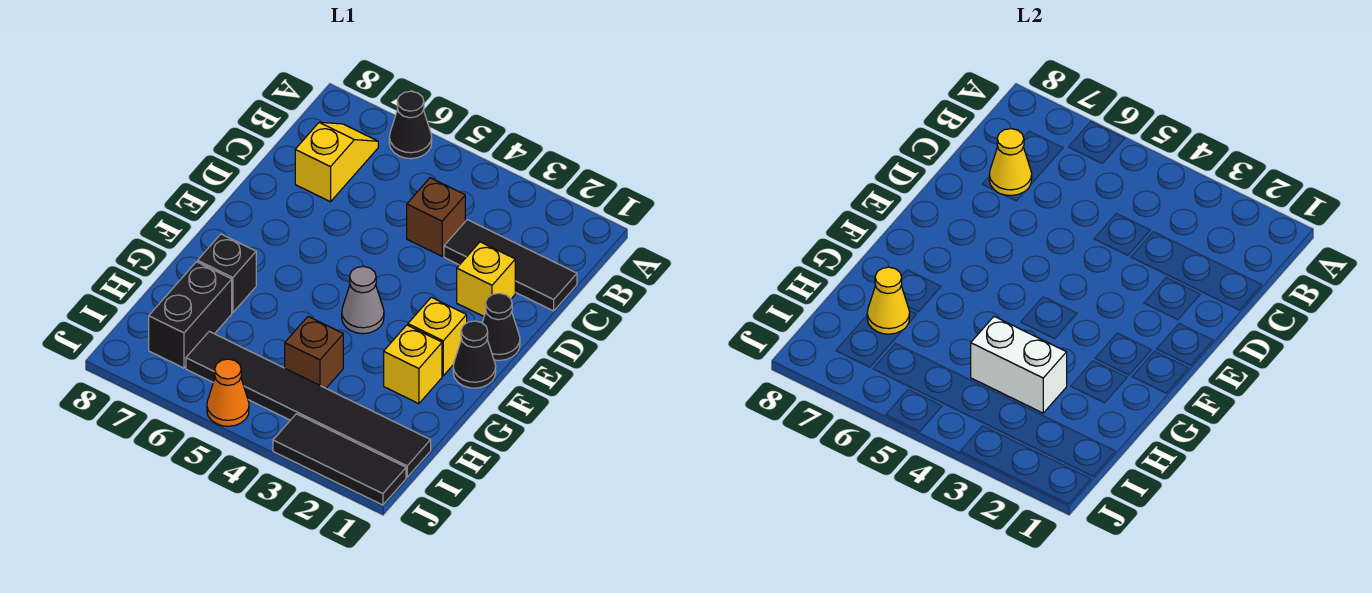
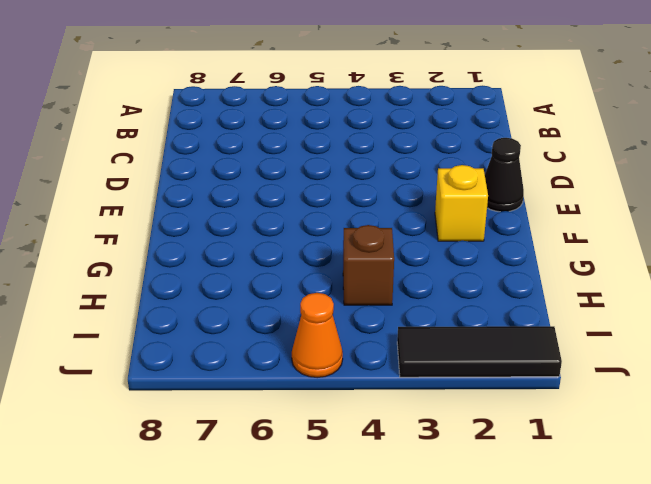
none -> black 1x1 cone [389,91,432,159]
none -> yellow 1x2 slope [295,122,378,202]
none -> black 1x3 tile [444,220,577,311]

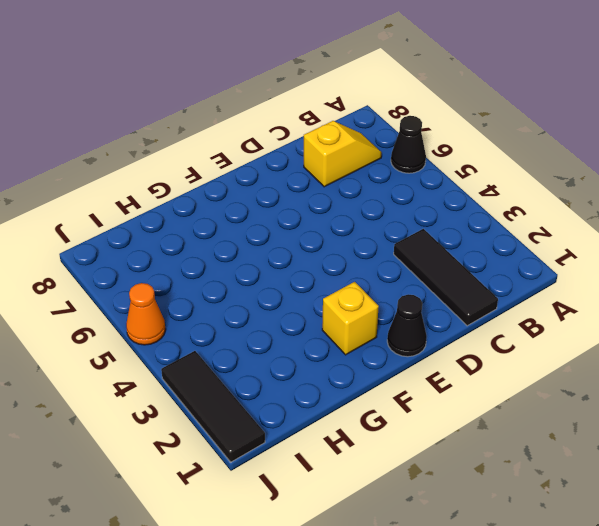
none -> brown 1x1 brick [407,178,465,256]
none -> yellow 1x1 brick [457,242,515,316]
none -> black 1x1 cone [453,321,496,388]

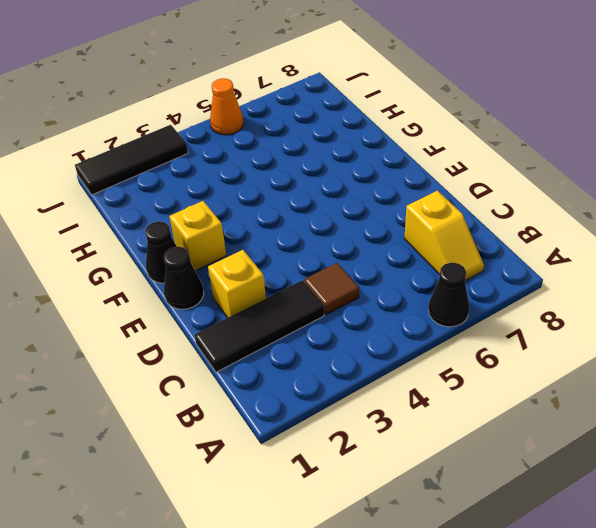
brown 1x1 tile [304,263,359,315] -> brown 1x1 brick [407,178,465,256]
none -> grey 1x1 cone [342,266,384,334]
none -> yellow 1x1 brick [384,325,442,404]
none -> black 1x1 brick [198,234,256,313]

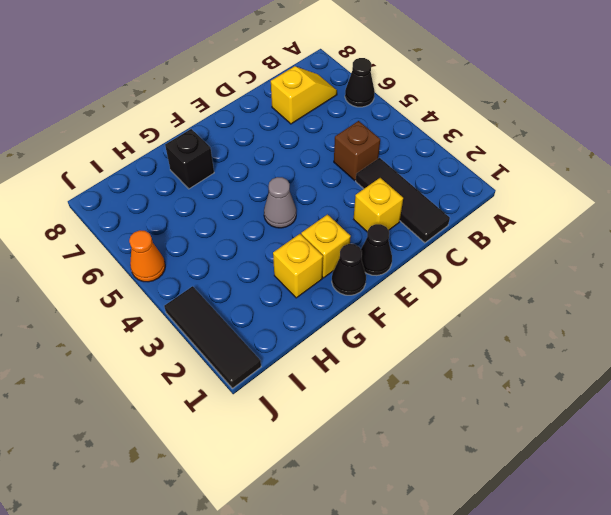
none -> brown 1x1 brick [285,317,343,388]
none -> black 1x2 brick [149,262,232,368]
none -> black 1x6 tile [186,331,431,477]

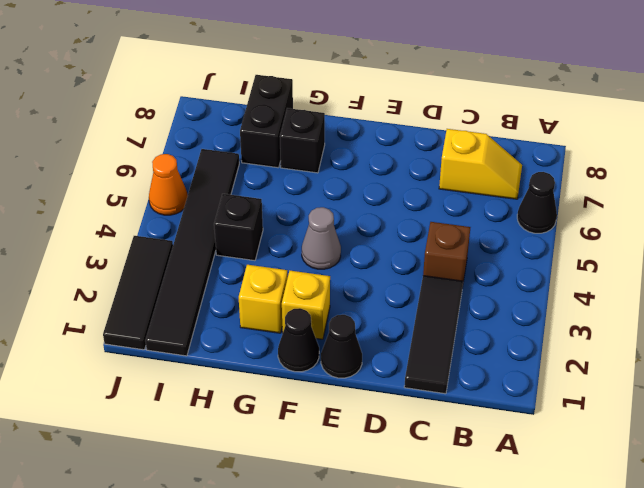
black 1x1 brick [214,194,263,261] -> brown 1x1 brick [285,317,343,388]
black 1x2 brick [240,75,293,168] -> black 1x2 brick turned to [149,262,232,368]
none -> yellow 1x1 brick [457,242,515,316]
none -> yellow 1x1 cone [989,129,1032,196]
none -> white 1x2 brick [971,317,1067,413]

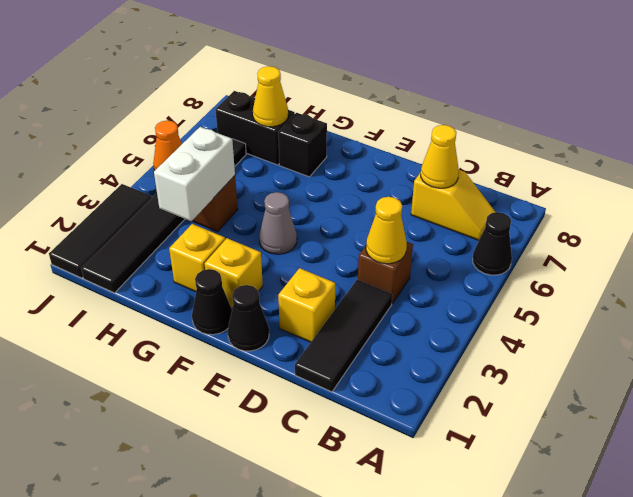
yellow 1x1 cone [366,197,407,264] -> none

